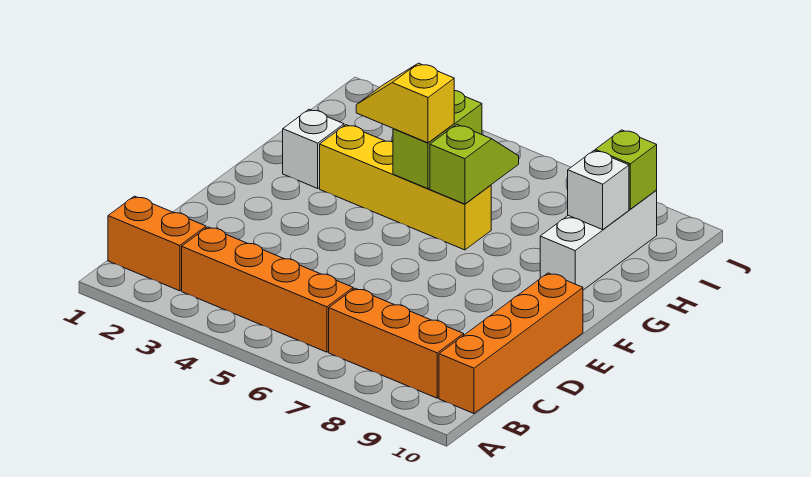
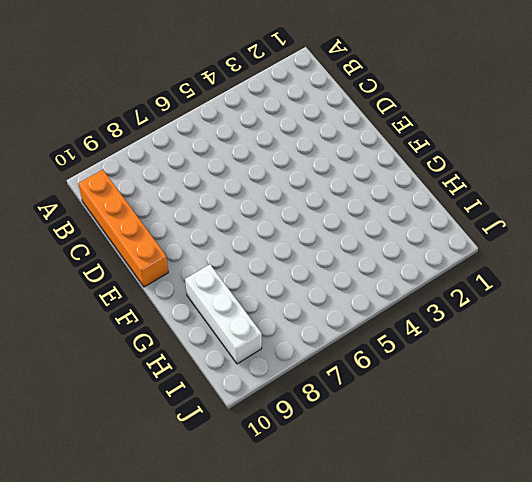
none -> orange 1x2 brick [108,196,206,291]
none -> orange 1x4 brick [182,227,353,352]
none -> orange 1x3 brick [329,288,464,398]

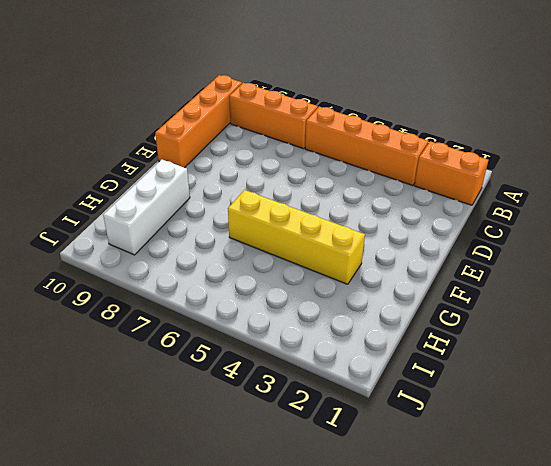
none -> white 1x1 brick [283,109,344,188]
none -> lime 1x2 brick [393,90,482,189]
none -> lime 1x2 slope [430,124,519,204]

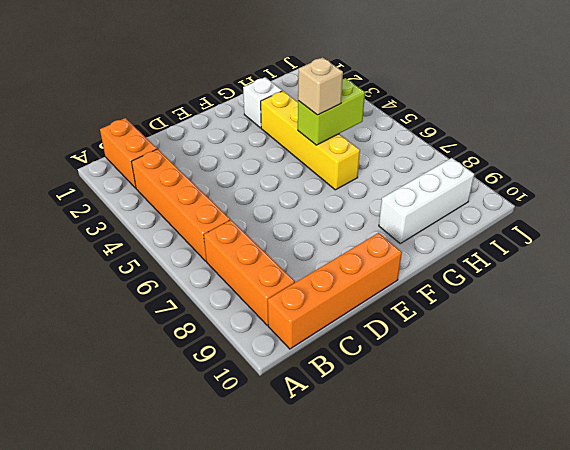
tan 1x1 brick [298,57,343,115] -> yellow 1x2 slope [356,63,454,143]
none -> lime 1x2 slope [430,124,519,204]
none -> white 1x1 brick [568,151,629,230]
none -> lime 1x1 brick [595,130,657,209]

